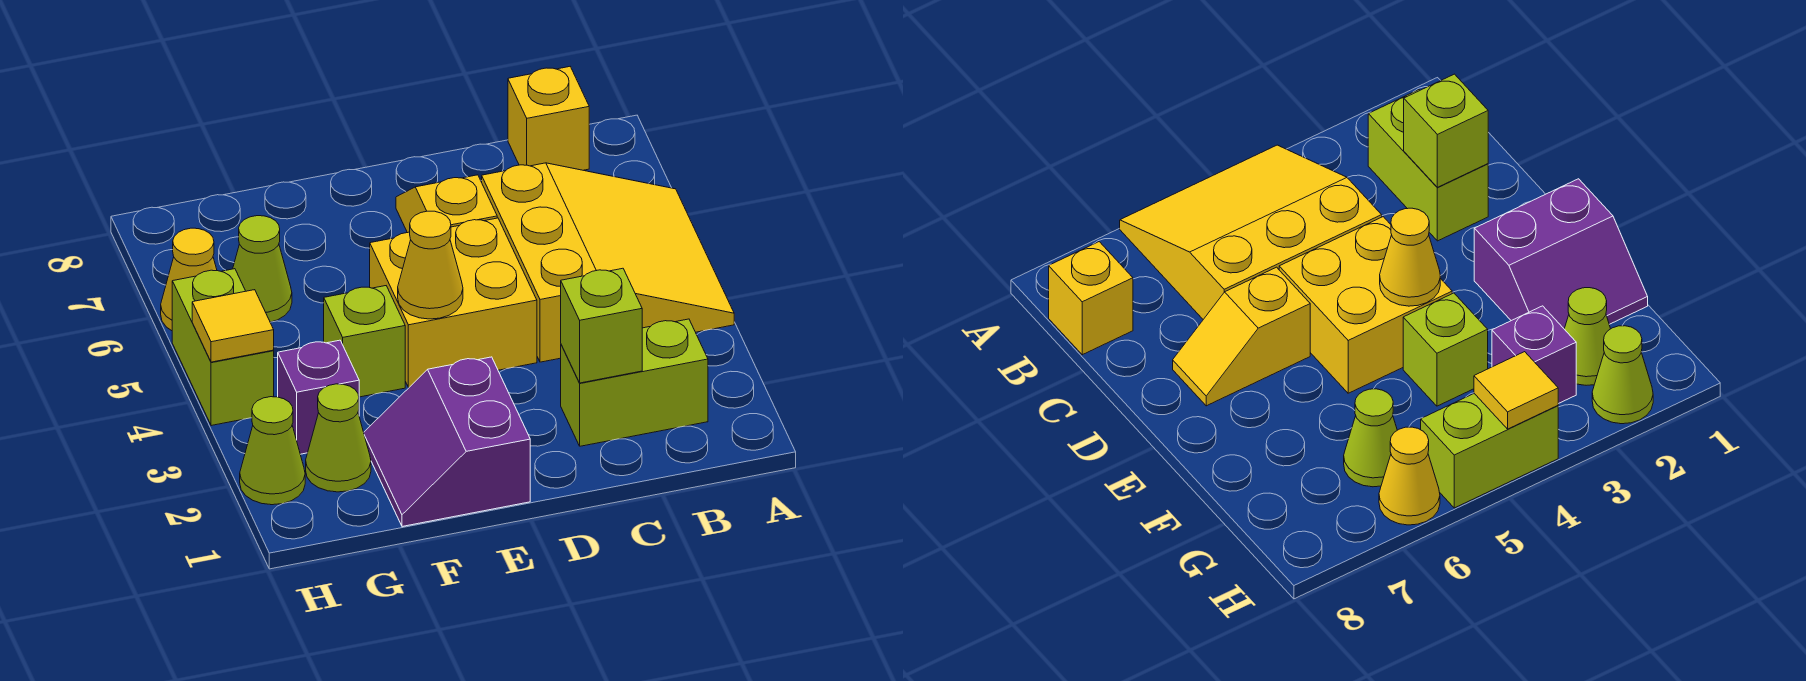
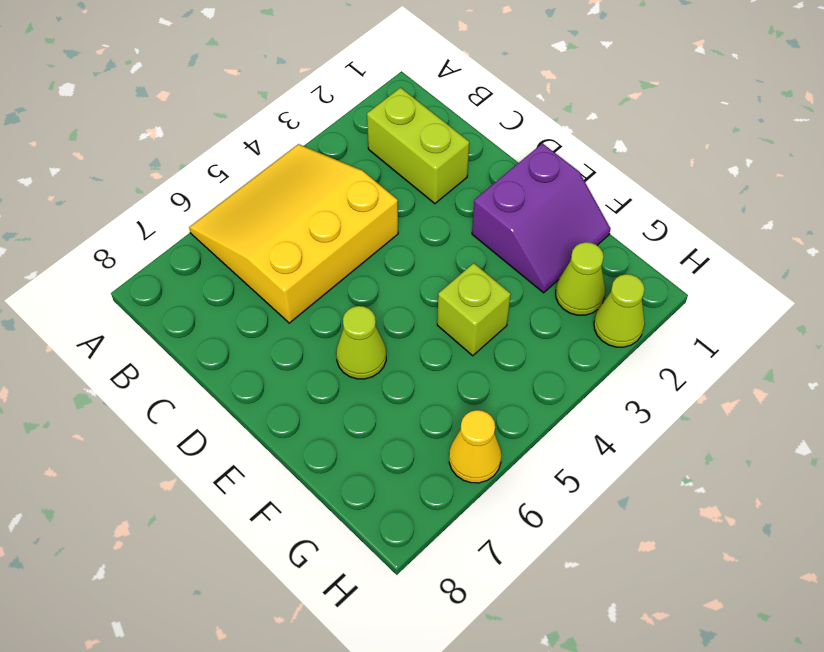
lime 1x1 cone [336,306,386,379] -> lime 1x1 cone moved to [233,216,292,322]
none -> yellow 1x1 brick [508,67,589,170]
none -> yellow 2x2 brick [370,218,537,387]
none -> yellow 1x2 slope [396,175,497,233]

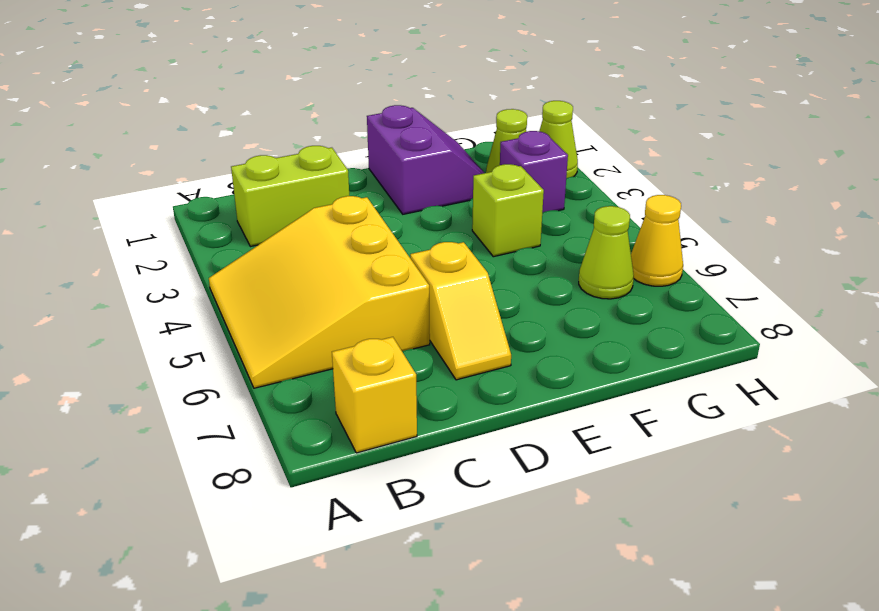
none -> yellow 2x2 brick [370,218,537,387]
none -> lime 1x2 brick [172,269,274,426]
none -> lime 1x1 brick [561,268,642,383]

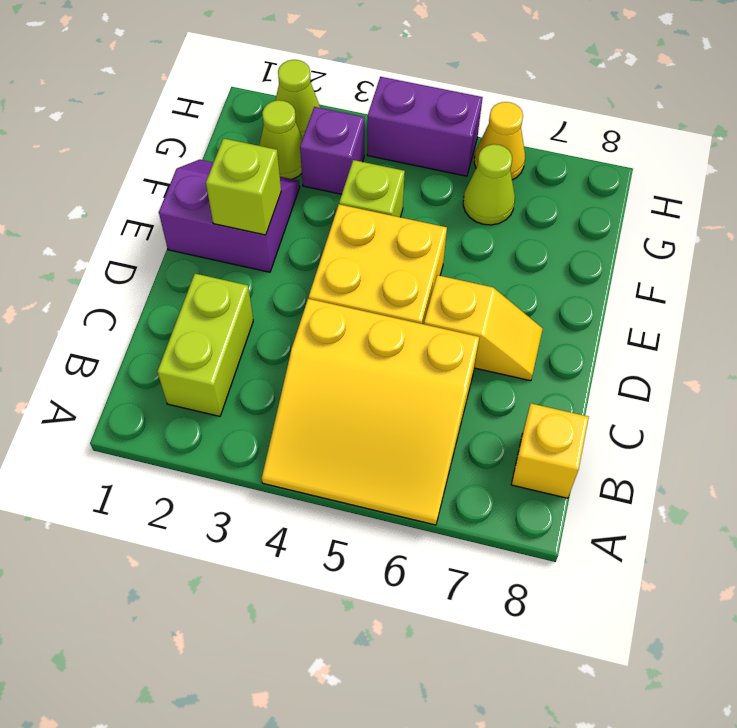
lime 1x1 brick [206,138,281,235] -> lime 1x1 brick moved to [561,268,642,383]
purple 1x2 brick [367,77,483,176] -> lime 1x2 brick [172,269,274,426]
none -> yellow 1x1 cone [398,211,463,319]
none -> yellow 1x1 tile [192,290,274,362]

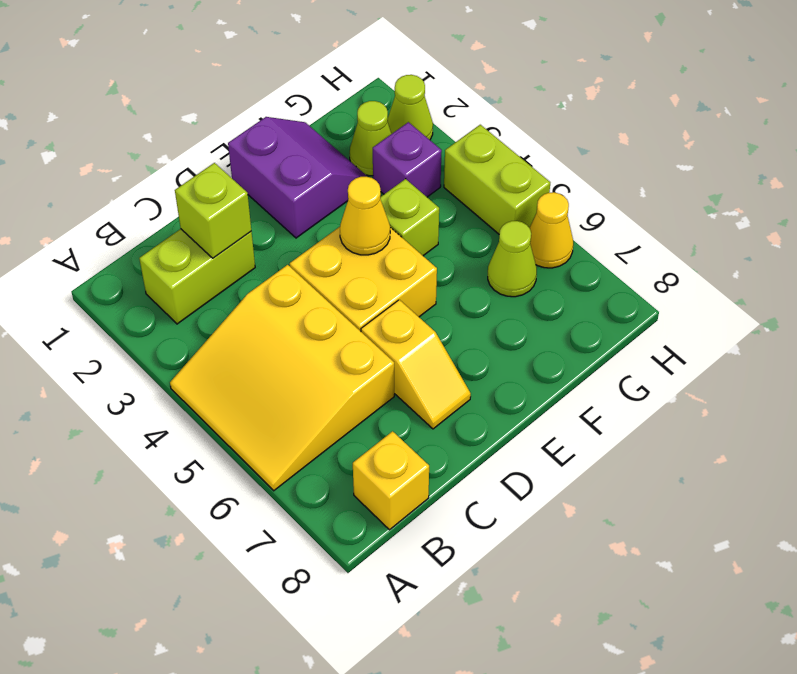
none -> yellow 1x1 tile [192,290,274,362]

